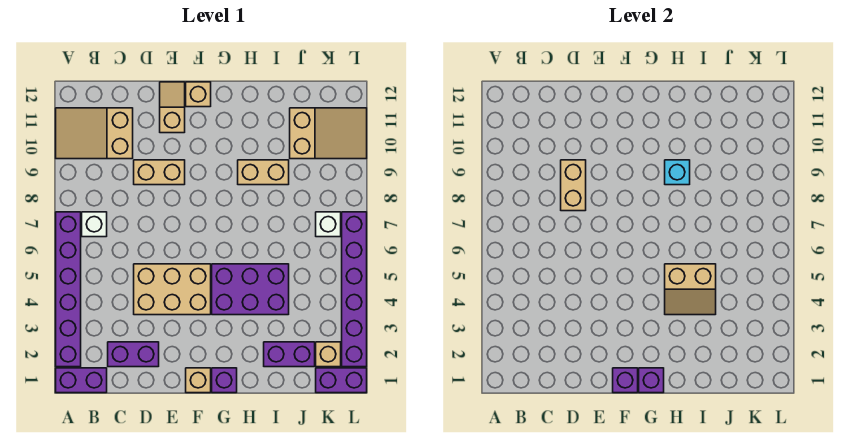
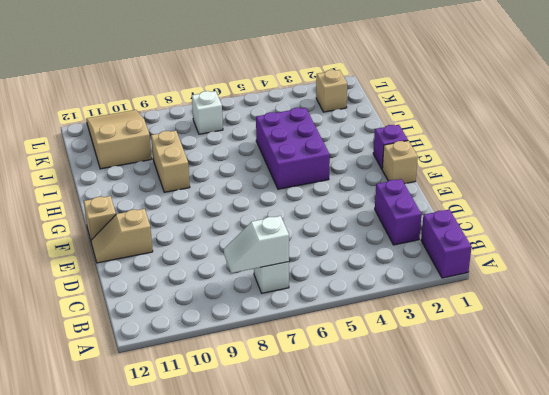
white 1x2 slope [224,216,289,273] -> none
none -> purple 1x6 brick [56,212,81,367]
none -> tan 2x3 slope [56,108,133,159]
none -> tan 2x3 brick [134,264,211,315]

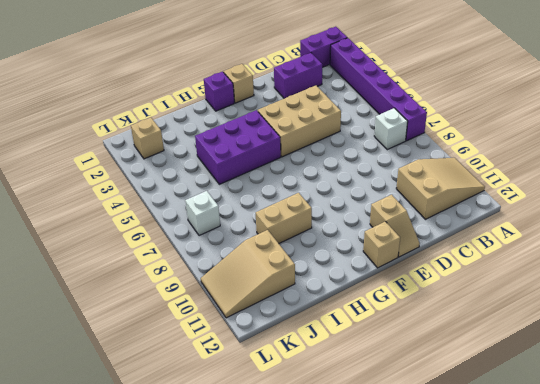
none -> tan 1x2 brick [134,160,185,185]
none -> purple 1x2 brick [264,342,315,367]
none -> purple 1x2 brick [316,368,367,393]

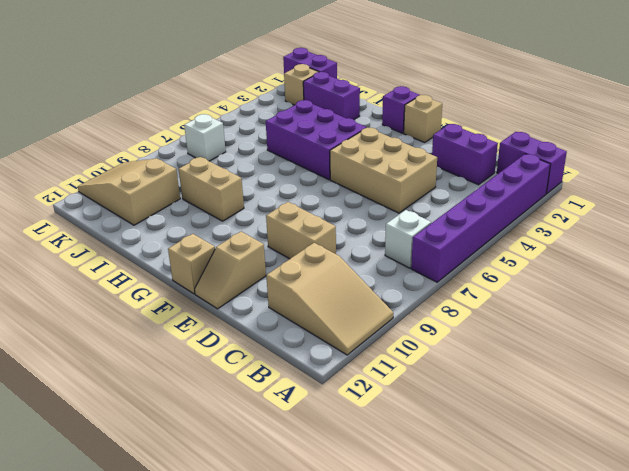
none -> purple 1x6 brick [342,212,367,367]
none -> tan 1x2 brick [561,160,586,211]
none -> purple 1x1 brick [613,368,638,393]

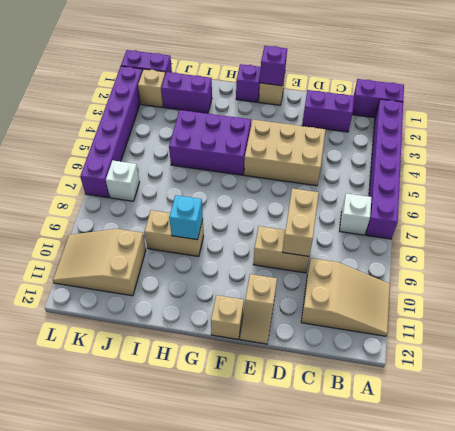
none -> purple 1x1 brick [639,368,664,393]
none -> tan 2x2 slope [665,264,716,315]

